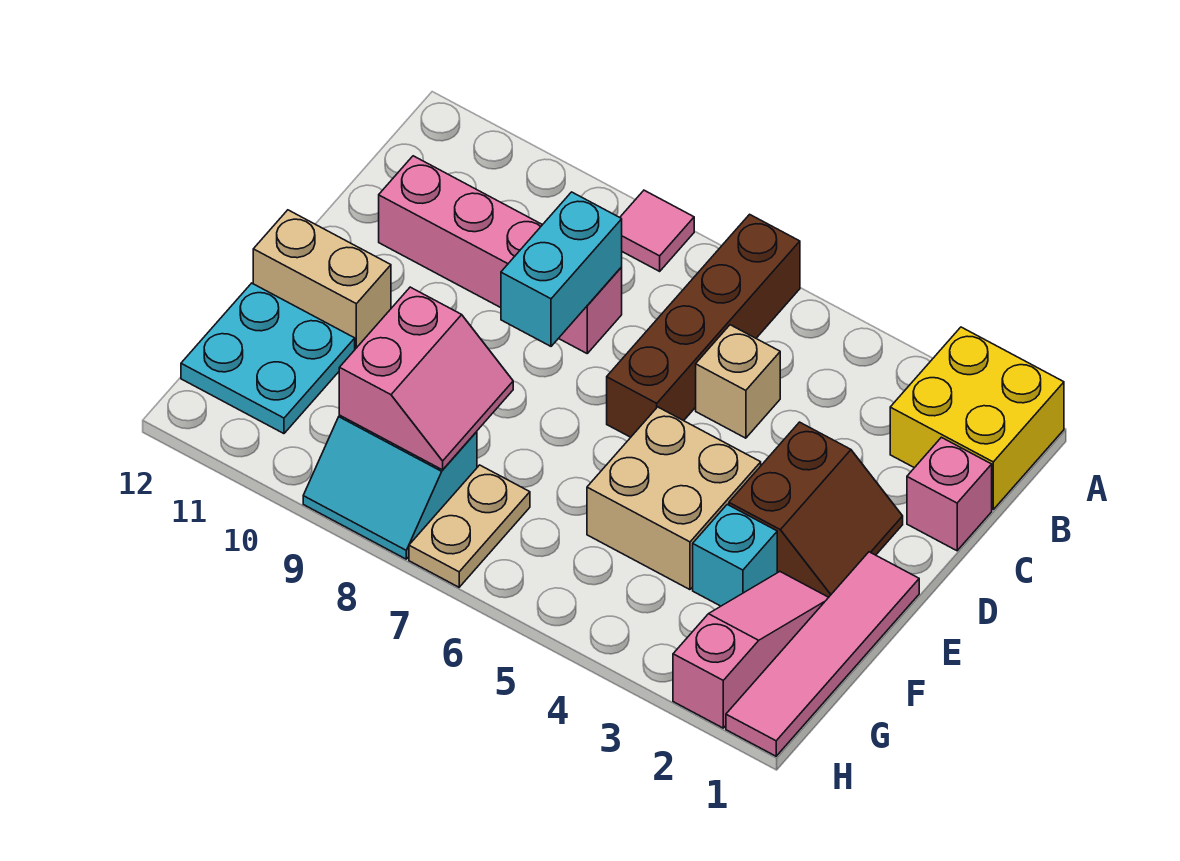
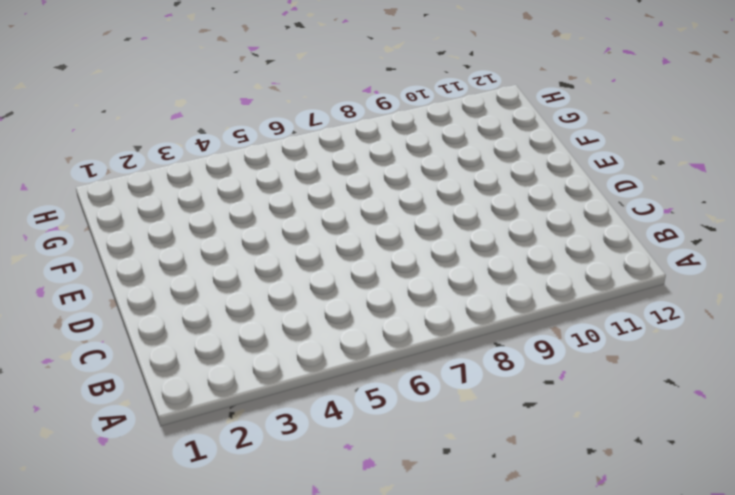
none -> yellow 2x2 brick [890,327,1064,509]
none -> brown 1x4 brick [607,214,800,437]
none -> pink 1x1 tile [620,190,694,271]

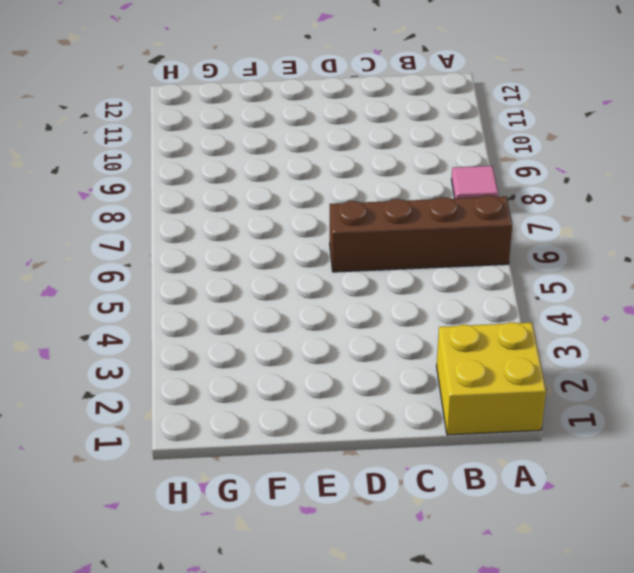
none -> pink 1x1 brick [907,437,992,551]
none -> tan 1x1 brick [696,325,780,438]
none -> pink 1x4 brick [379,156,622,353]

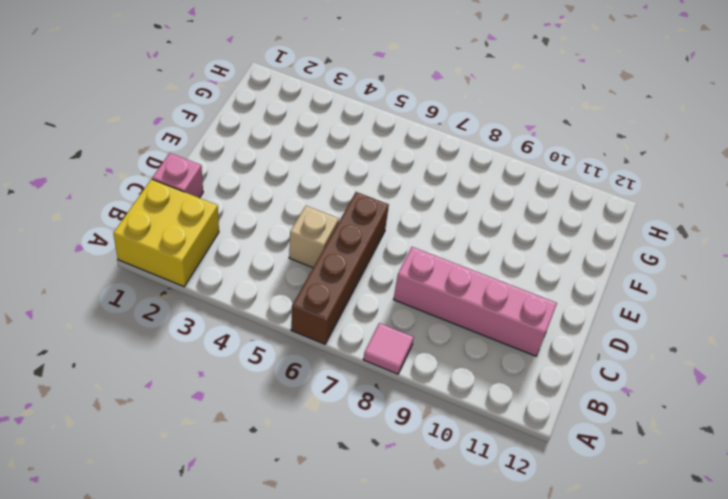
none -> brown 2x2 slope [729,422,903,597]
none -> pink 1x4 tile [726,552,919,756]
none -> tan 2x2 brick [587,407,761,590]

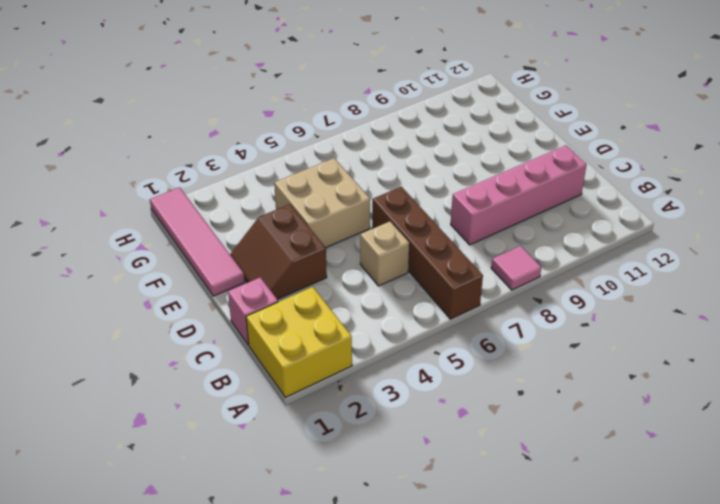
none -> tan 1x2 brick [253,210,391,349]
none -> pink 1x3 slope [673,572,829,728]
none -> cyan 1x1 brick [693,504,777,606]

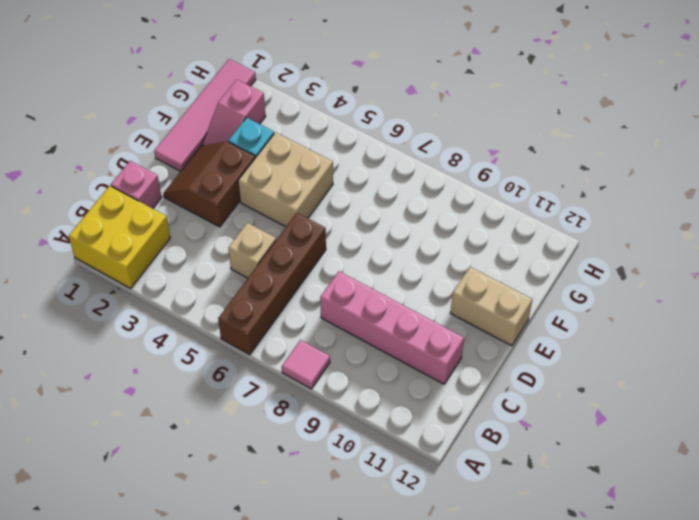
pink 1x2 slope [202,80,266,146] -> pink 1x3 slope [673,572,829,728]
none -> cyan 2x2 plate [181,283,355,434]
none -> tan 1x2 plate [409,465,530,587]
none -> cyan 2x2 slope [303,416,477,559]

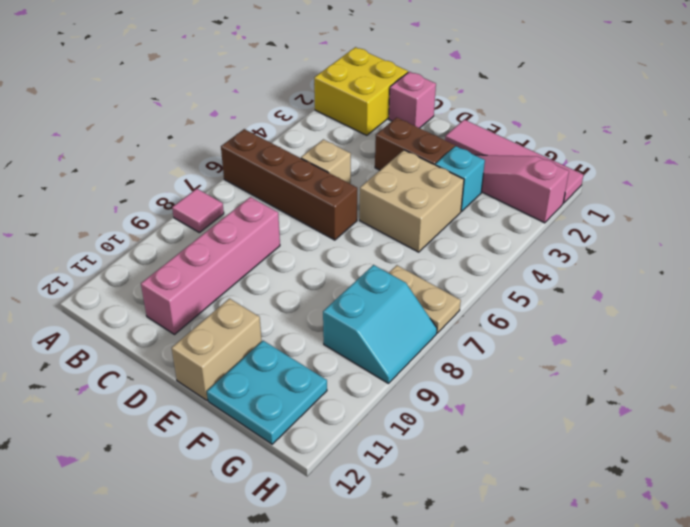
none -> cyan 1x2 brick [501,192,622,346]
none -> pink 2x2 slope [339,287,513,470]

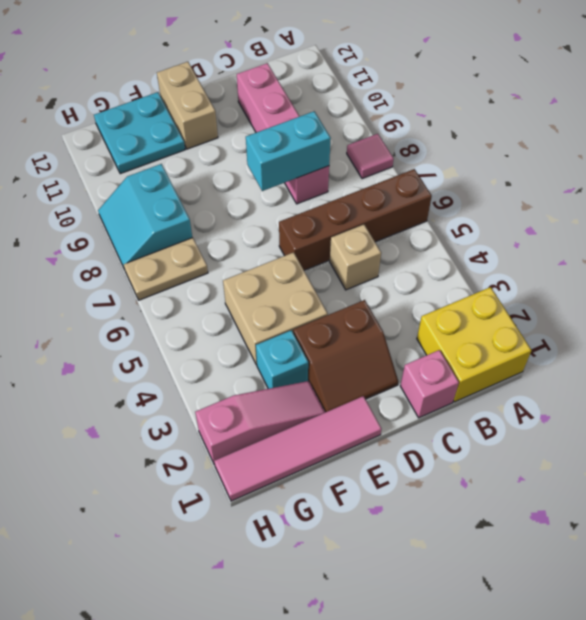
none -> pink 2x2 slope [339,287,513,470]

